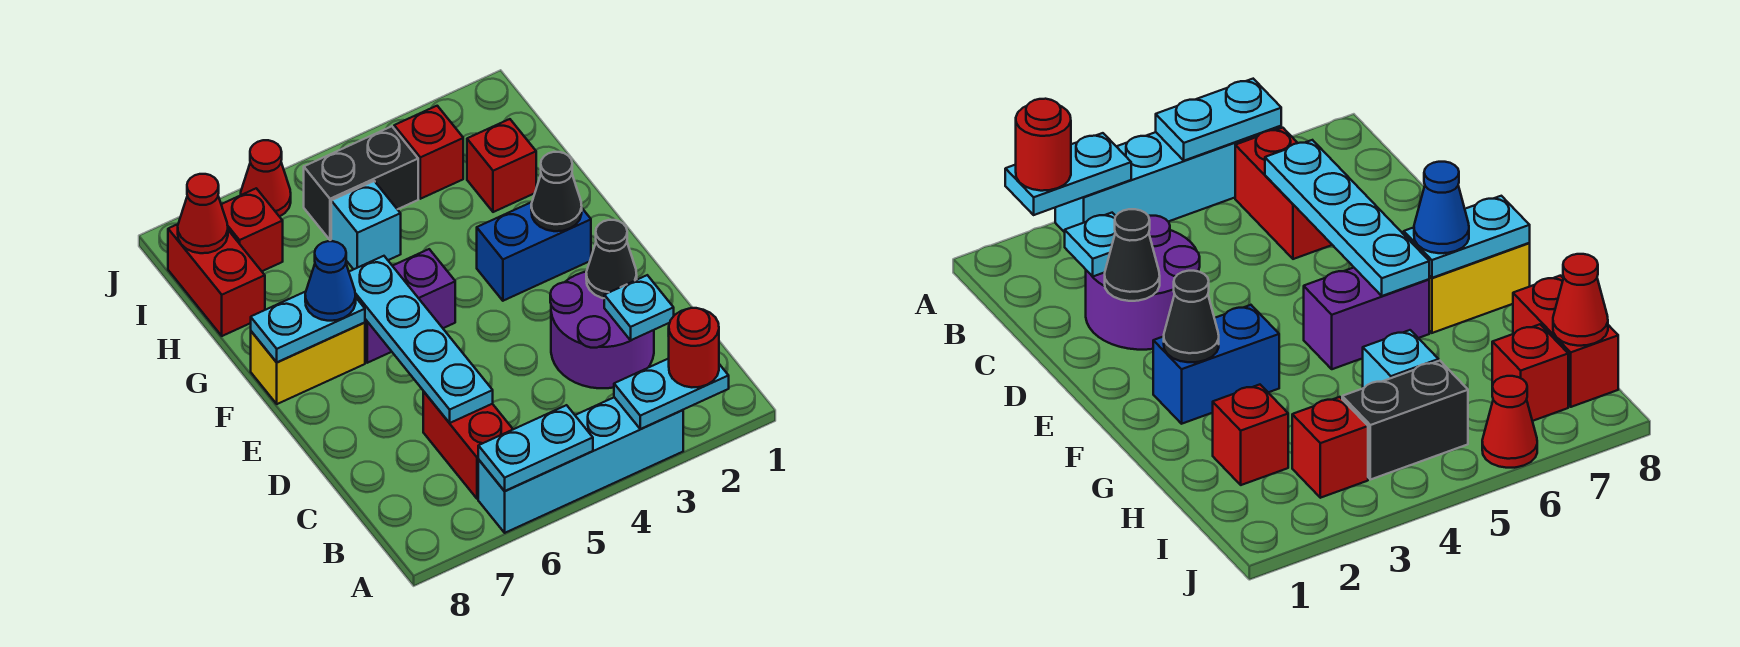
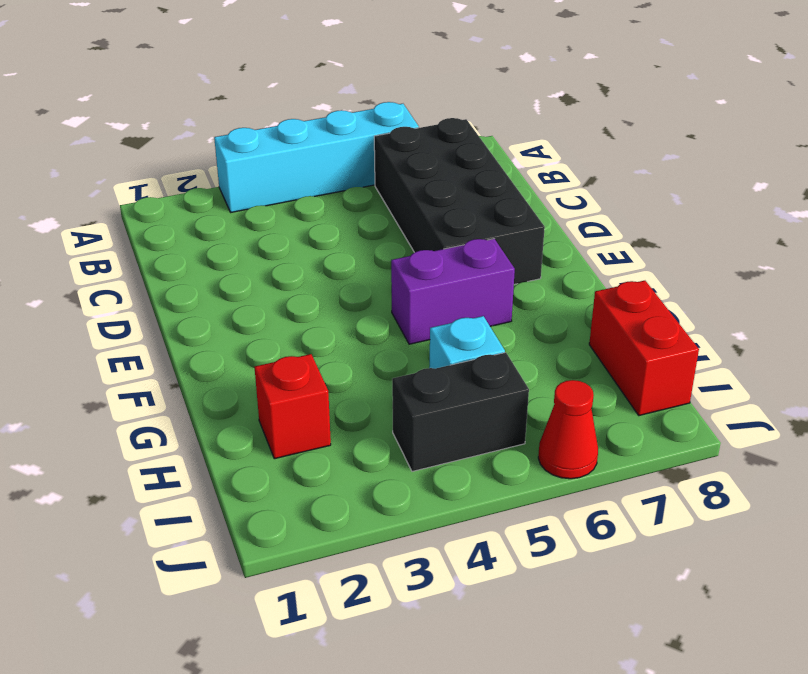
black 2x4 brick [374,118,545,284] -> red 1x2 brick [423,392,513,499]
none -> purple 2x2 round brick [550,272,654,388]
none -> blue 1x2 brick [477,202,591,301]
none -> yellow 1x2 brick [251,322,365,404]

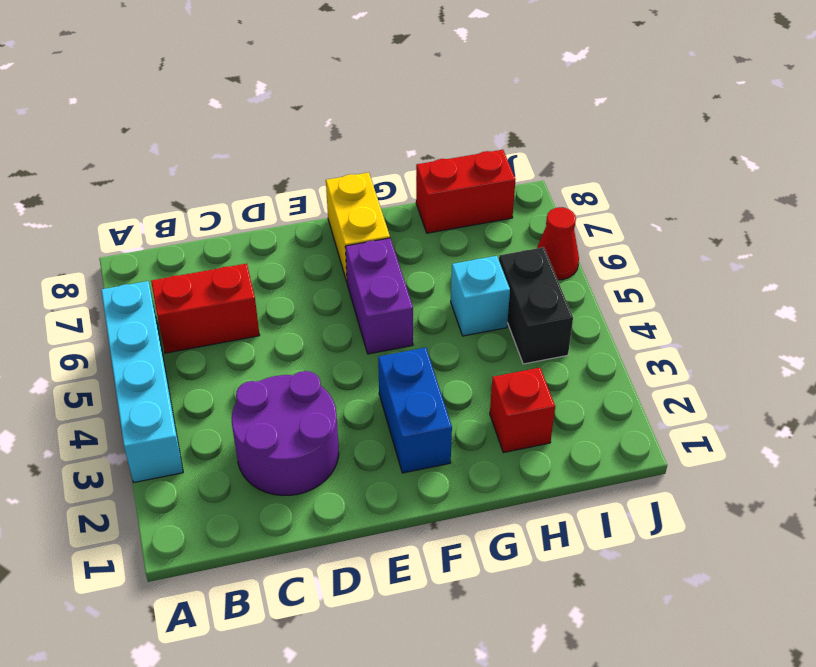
none -> red 1x1 brick [394,106,463,199]
none -> red 1x1 brick [221,188,283,271]
none -> cyan 1x2 plate [614,359,729,429]

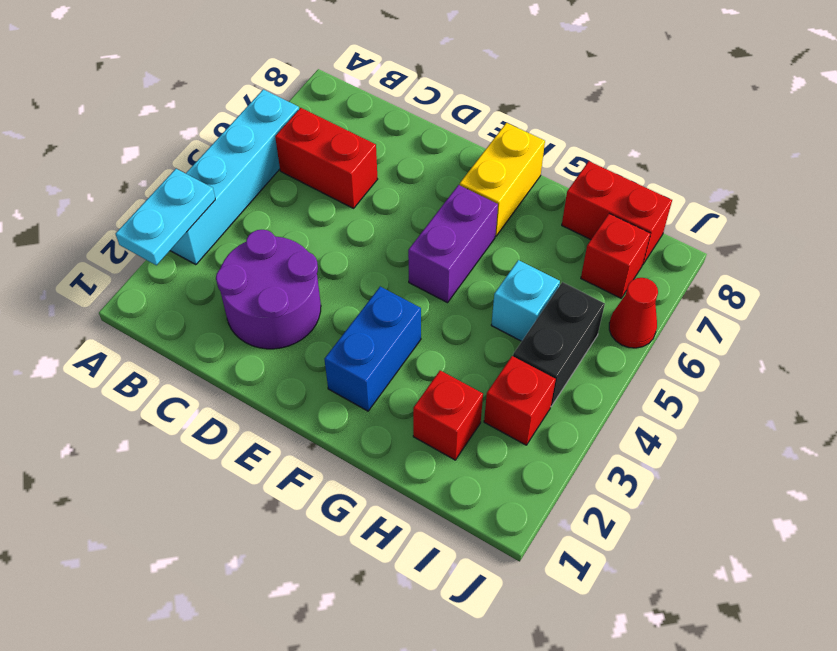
none -> cyan 1x2 plate [478,405,593,491]
none -> cyan 1x1 plate [604,275,674,340]
none -> cyan 1x4 plate [349,256,493,423]

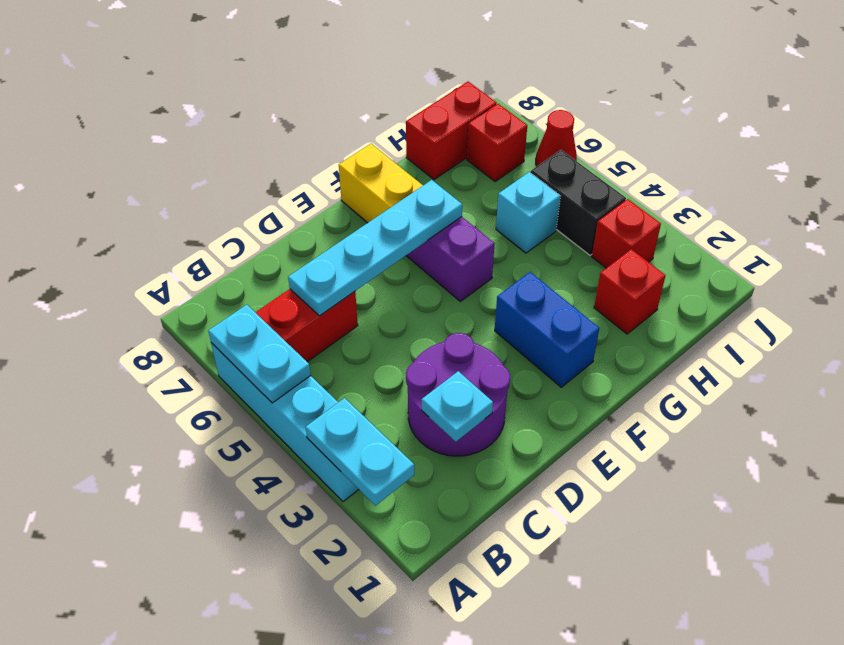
none -> black 1x1 cone [586,220,637,298]
none -> black 1x1 cone [531,152,582,231]
none -> cyan 1x2 plate [251,292,365,362]

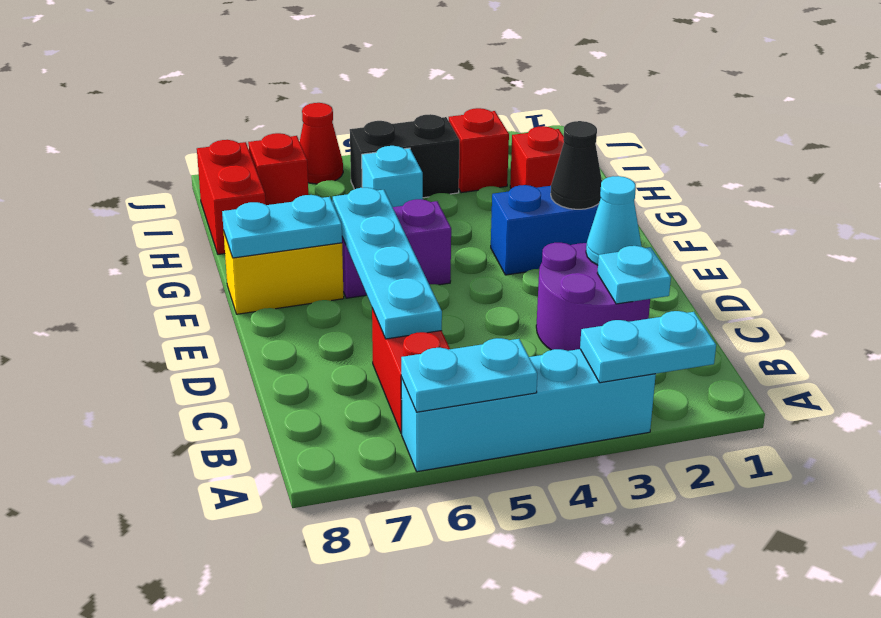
cyan 1x1 cone [586,176,641,265] -> black 1x1 cone [586,220,637,298]
none -> red 1x1 cone [178,174,228,253]
none -> red 1x1 round brick [668,308,719,387]
none -> blue 1x1 cone [305,241,356,321]

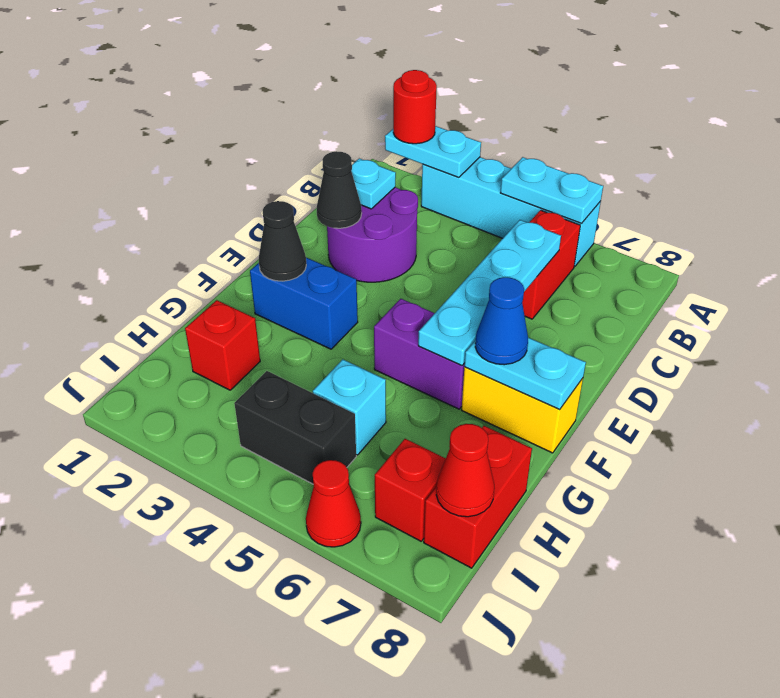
none -> red 1x1 brick [394,106,463,199]

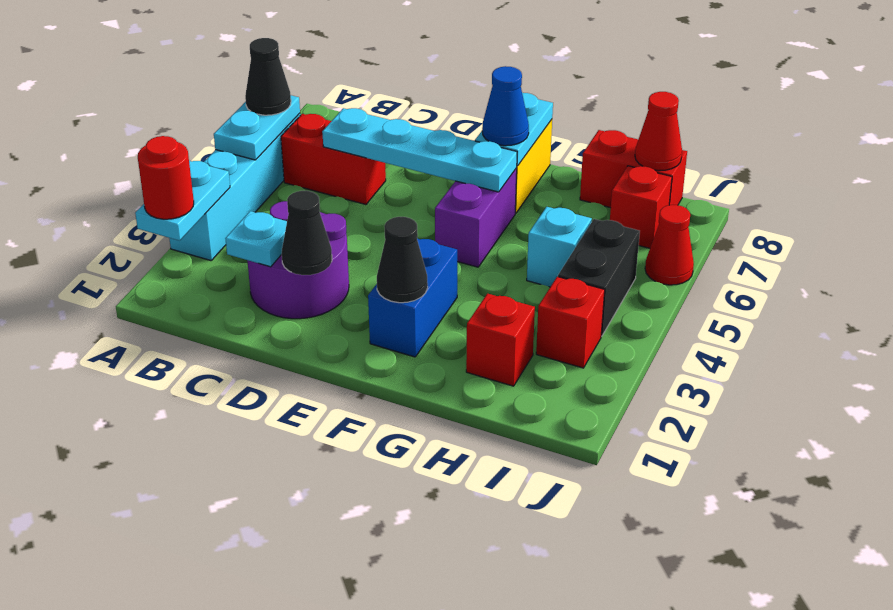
black 1x1 cone [245,38,291,115] -> none

